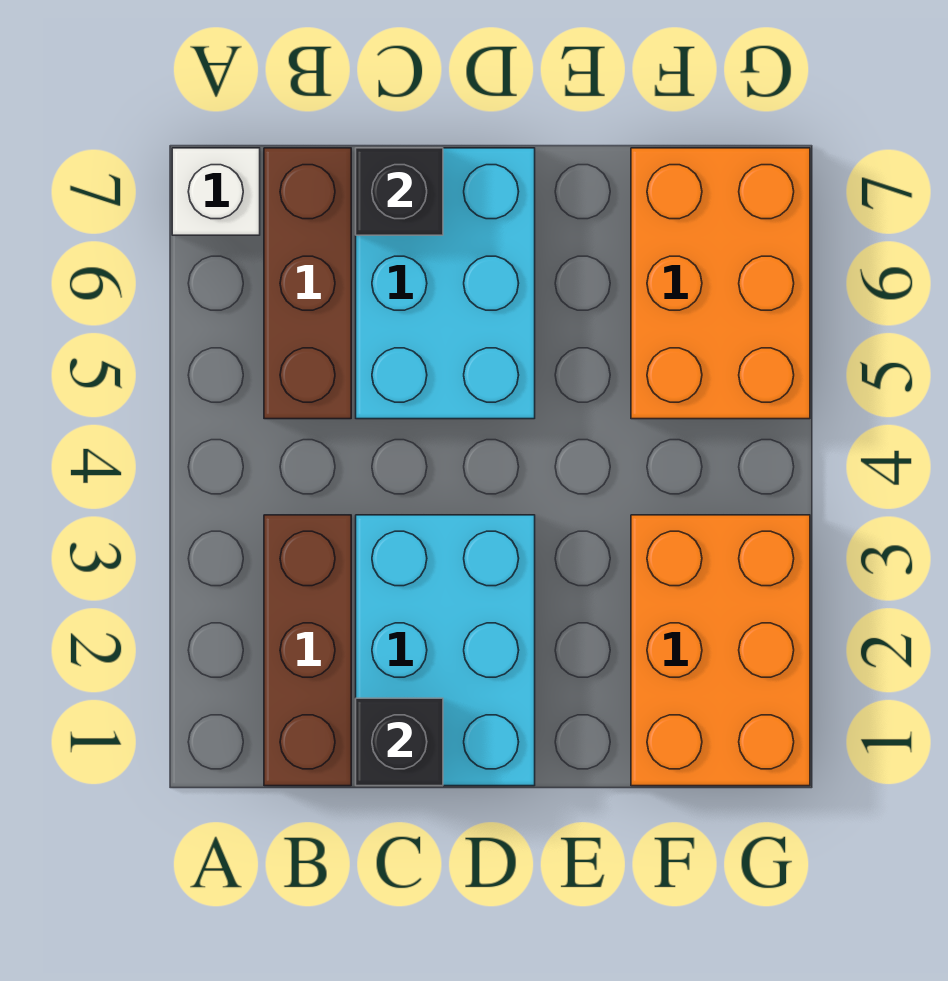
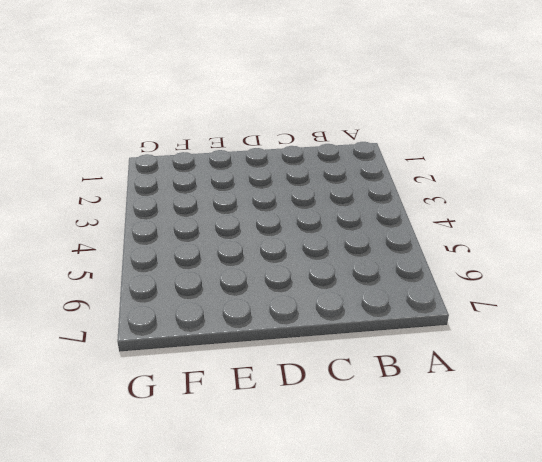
none -> white 1x1 brick [172,148,260,235]
none -> brown 1x3 brick [264,515,351,786]

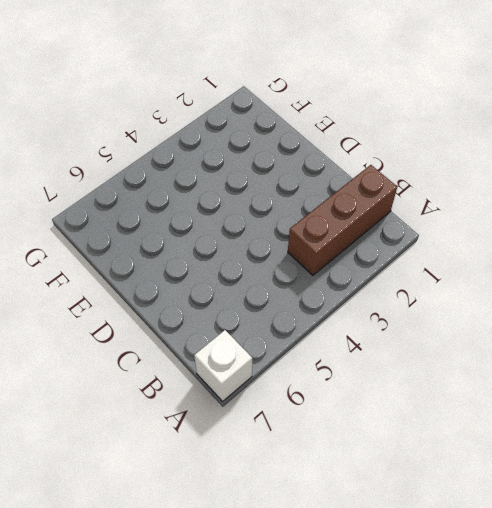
none -> brown 1x3 brick [264,148,351,419]
none -> cyan 2x3 brick [356,515,535,786]

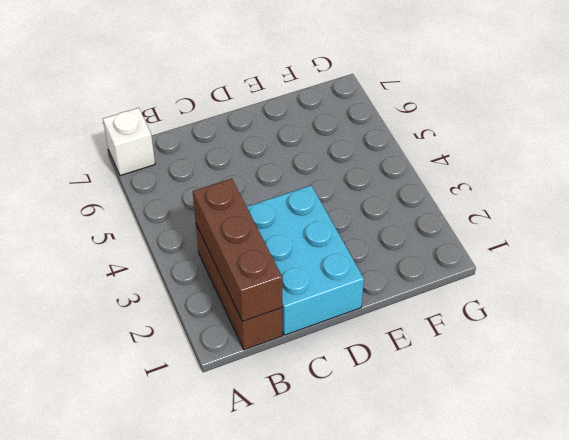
brown 1x3 brick [193,179,282,321] -> brown 1x3 brick moved to [264,148,351,419]
none -> cyan 2x3 brick [356,148,535,419]
none -> orange 2x3 brick [631,515,810,786]

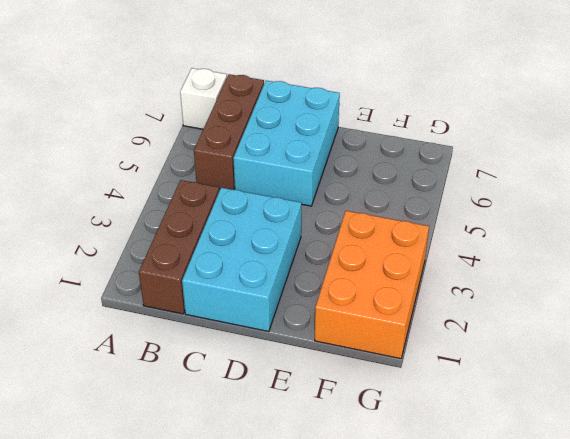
none -> orange 2x3 brick [631,148,810,419]
none -> black 1x1 brick [356,698,443,786]

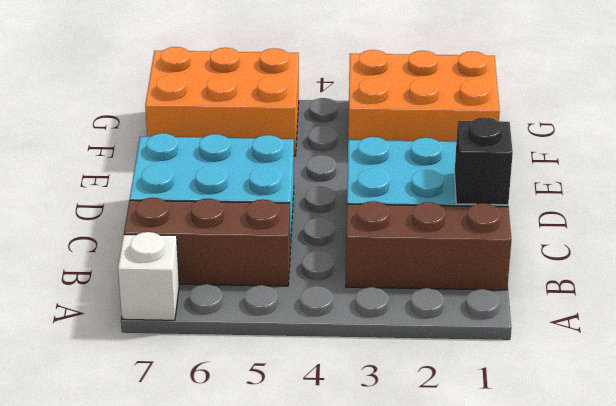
none -> black 1x1 brick [356,148,443,235]

